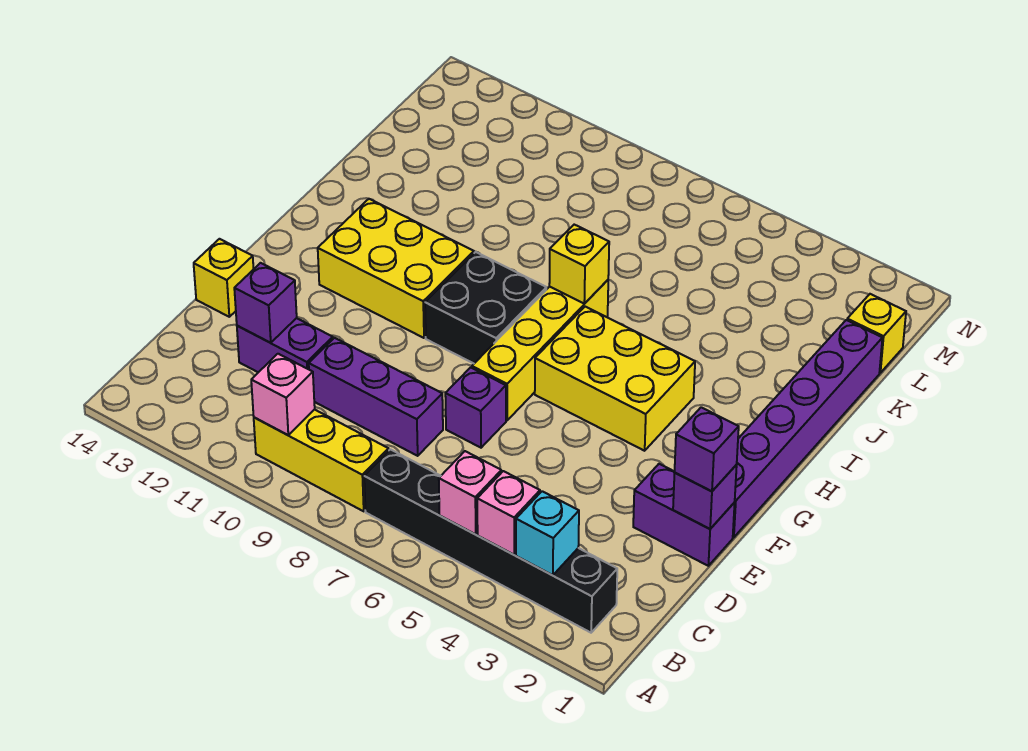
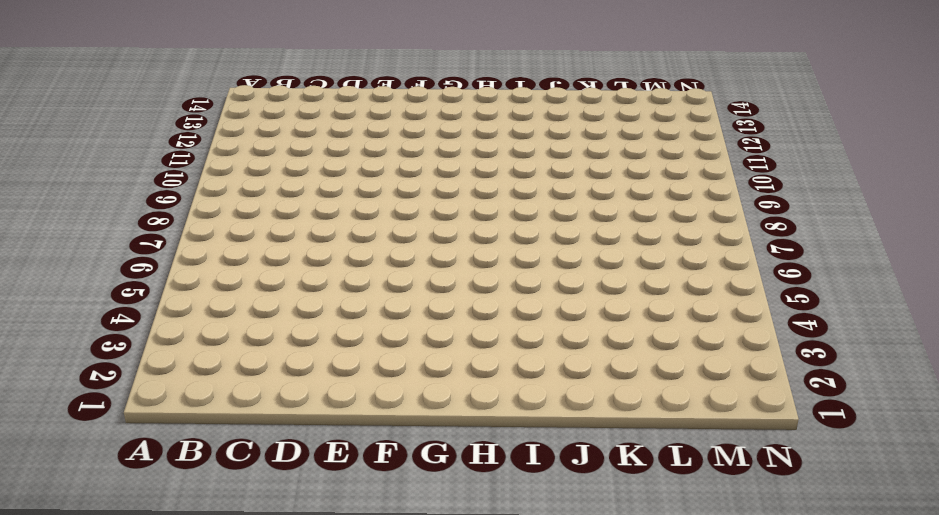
none -> black 1x6 brick [364,449,617,633]
none -> yellow 1x3 brick [254,409,389,511]
none -> purple 1x3 brick [309,338,443,456]

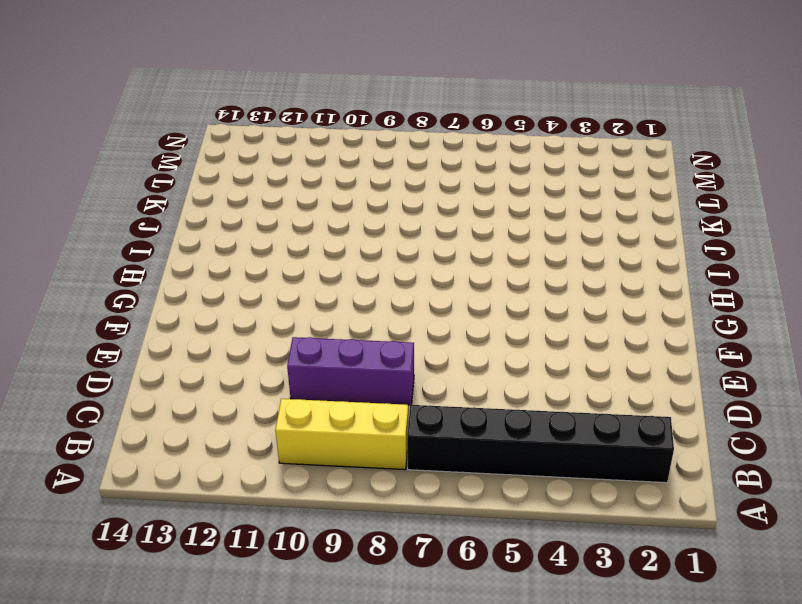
none -> purple 1x2 brick [237,318,333,372]
none -> purple 1x2 brick [633,464,735,566]
none -> purple 1x1 brick [445,367,506,448]

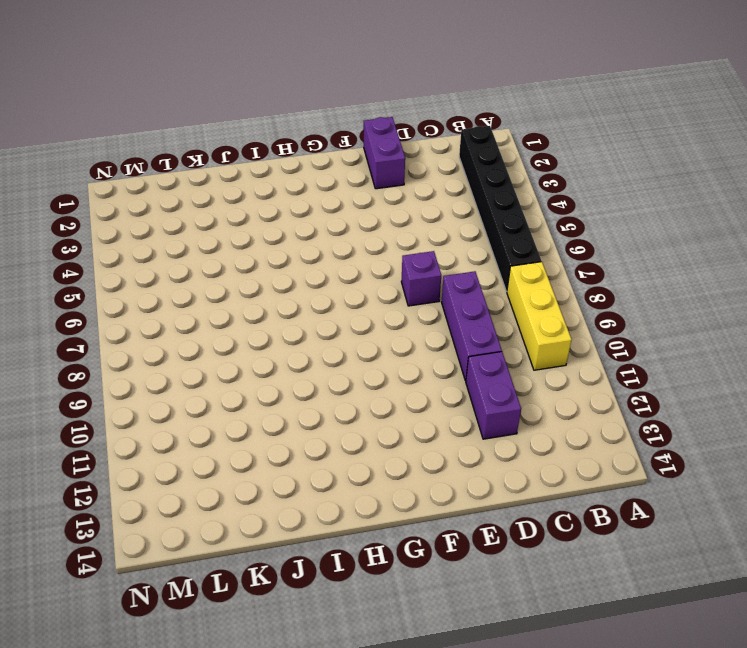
none -> yellow 1x1 brick [194,239,253,317]
none -> purple 1x6 brick [733,320,882,537]
none -> yellow 1x4 brick [472,280,608,420]

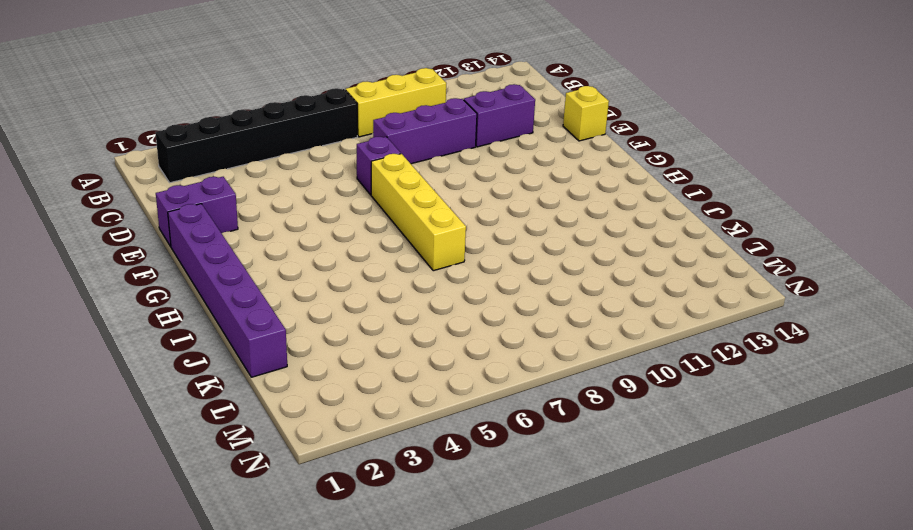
none -> yellow 2x3 brick [535,307,695,451]
none -> black 2x2 brick [425,252,546,363]
none -> yellow 2x3 brick [318,199,474,338]

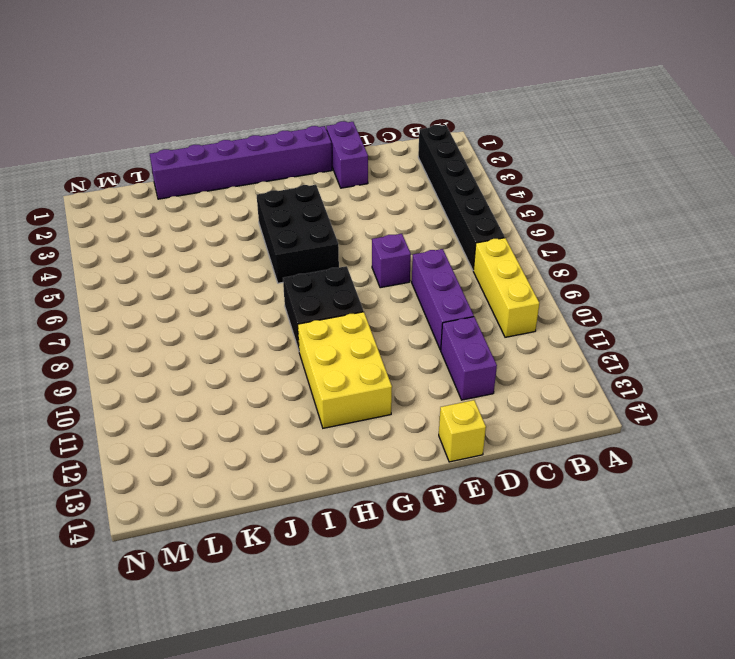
black 2x3 brick [257,185,339,283] -> yellow 2x3 brick [535,307,695,451]
none -> yellow 1x4 brick [472,280,608,420]
none -> yellow 1x1 brick [847,294,906,373]
none -> cyan 1x1 brick [516,491,579,575]

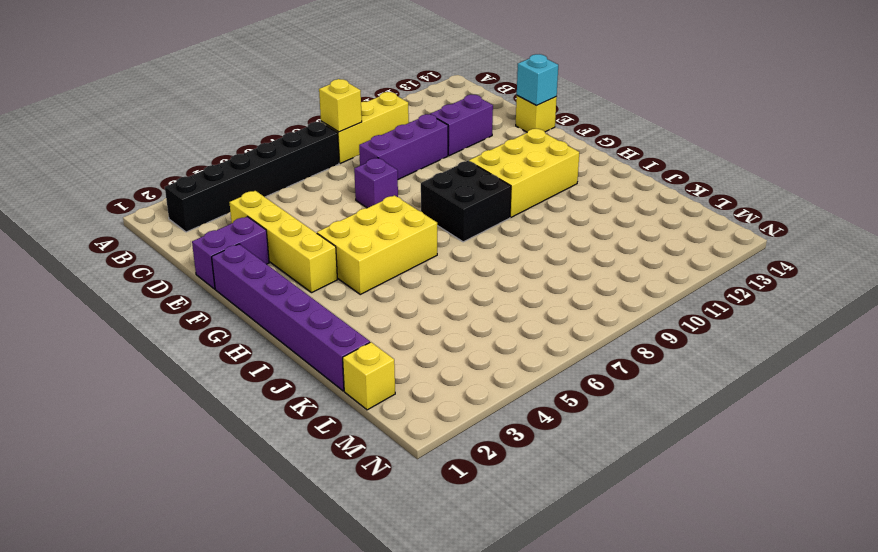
yellow 1x1 brick [319,79,362,132] -> yellow 1x1 brick moved to [549,225,609,304]
yellow 1x4 brick [229,191,337,293] -> yellow 1x4 brick moved to [472,280,608,420]
cyan 1x1 brick [517,54,558,106] -> cyan 1x1 brick moved to [516,491,579,575]
none -> pink 1x1 brick [477,471,540,555]
none -> pink 1x1 brick [439,451,501,534]
none -> pink 1x1 brick [251,354,315,435]

